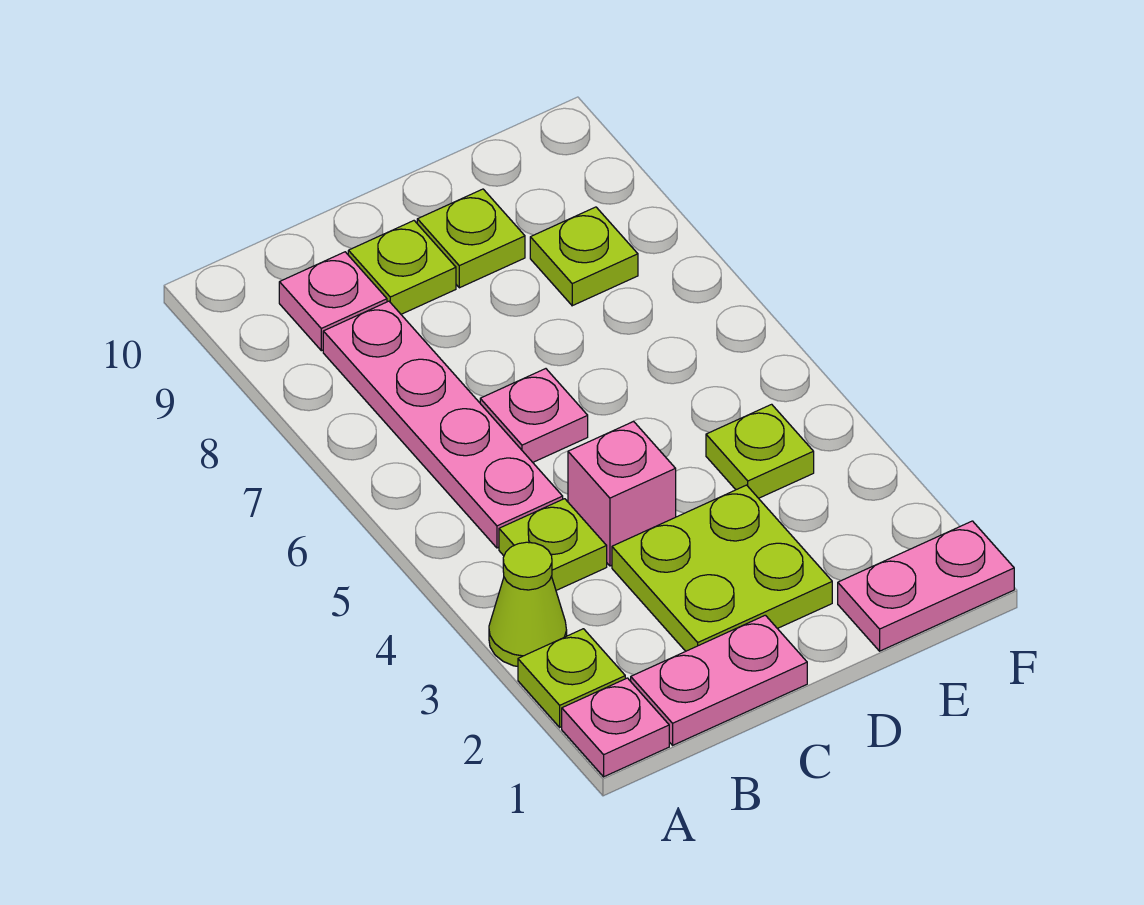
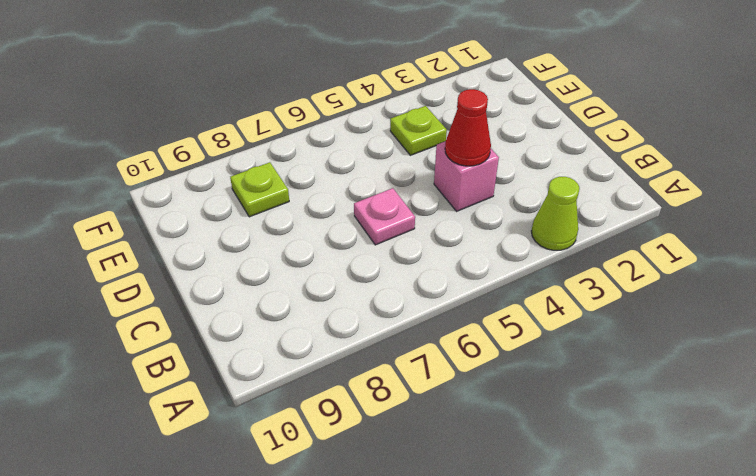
red 1x1 cone [445,89,491,166] -> none
none -> pink 1x1 plate [562,678,669,777]
none -> lime 1x1 plate [518,629,625,727]
none -> pink 1x2 plate [631,615,807,745]

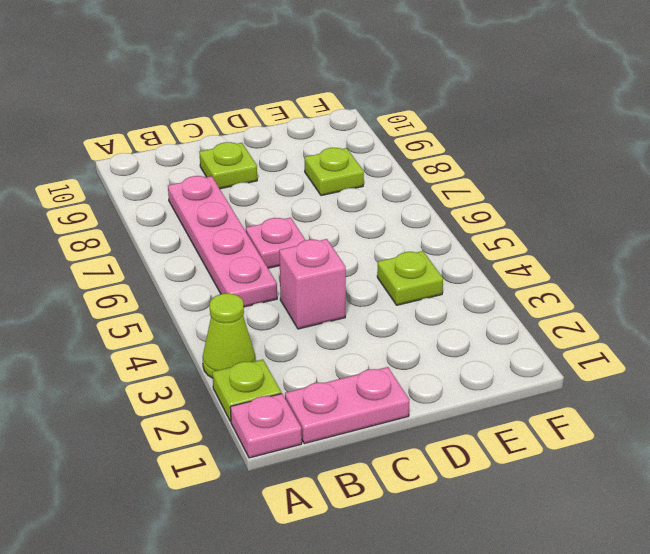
none -> lime 1x1 plate [499,499,607,590]
none -> pink 1x1 plate [279,252,387,351]
none -> lime 2x2 plate [612,485,832,651]

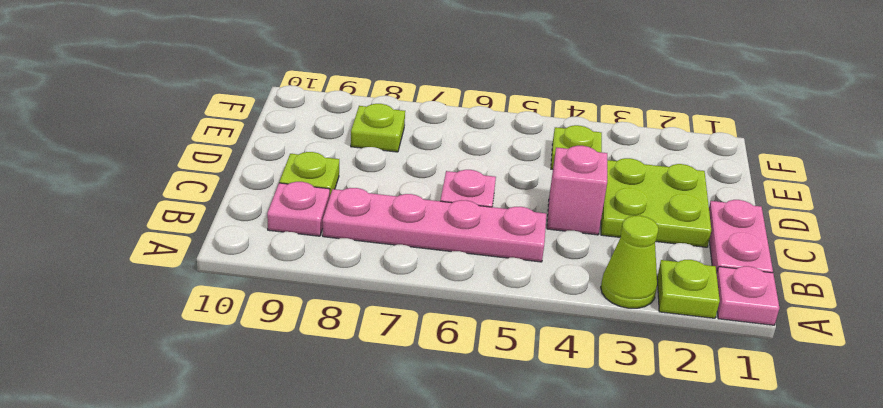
none -> lime 1x1 plate [499,499,607,590]
none -> lime 1x1 plate [417,189,525,288]
none -> pink 1x2 plate [838,521,1014,651]

